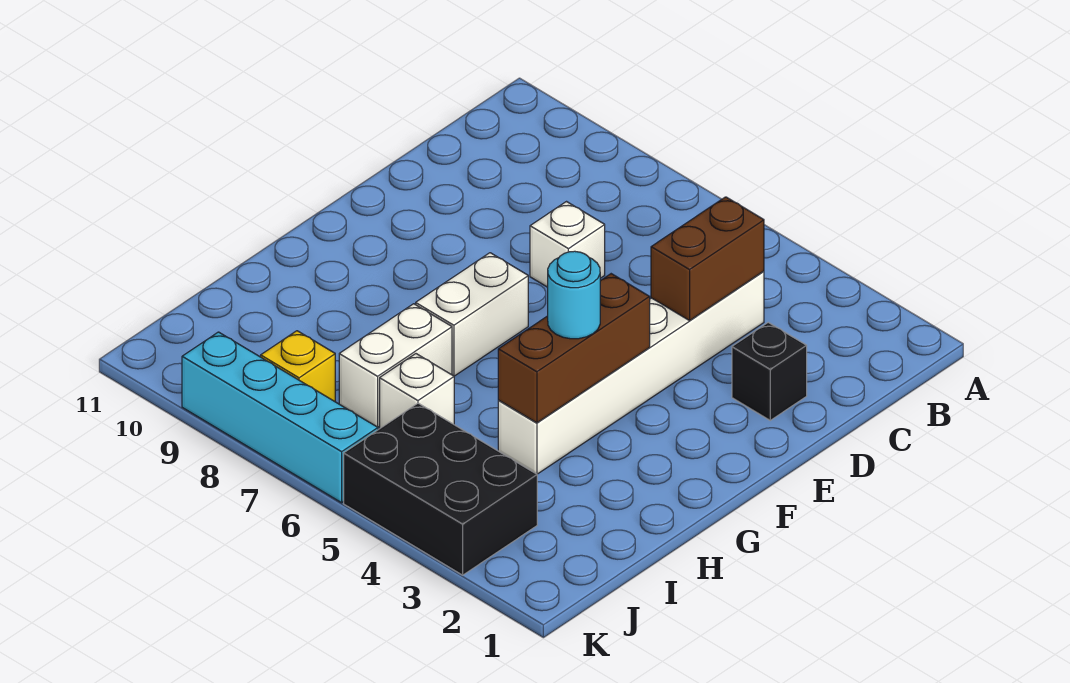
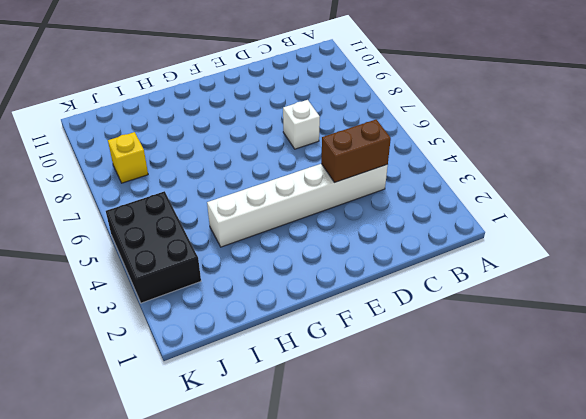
none -> black 1x1 brick [732,322,807,420]
none -> white 1x2 brick [416,253,528,376]
none -> white 1x2 brick [339,304,452,427]

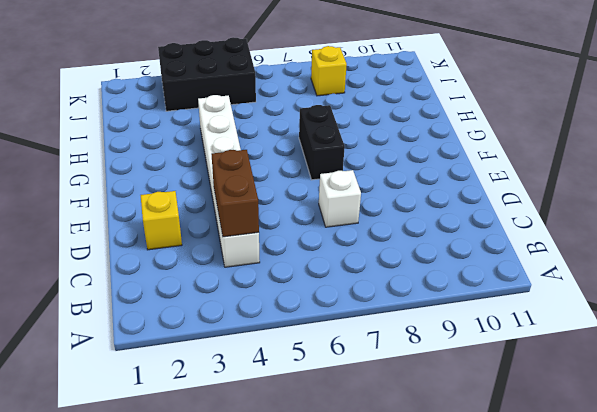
yellow 1x1 brick [141,191,182,250] -> black 1x1 brick [732,322,807,420]
black 1x2 brick [299,105,345,180] -> white 1x2 brick [416,253,528,376]
none -> white 1x2 brick [339,304,452,427]
none -> white 1x1 brick [380,354,454,428]
none -> cyan 1x4 brick [182,332,378,503]

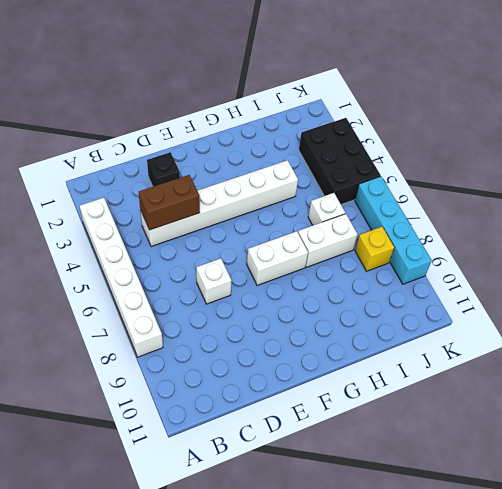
white 1x6 brick [80,198,163,357] -> none
none -> brown 1x3 brick [498,274,650,423]
none -> cyan 1x1 round brick [548,251,600,339]

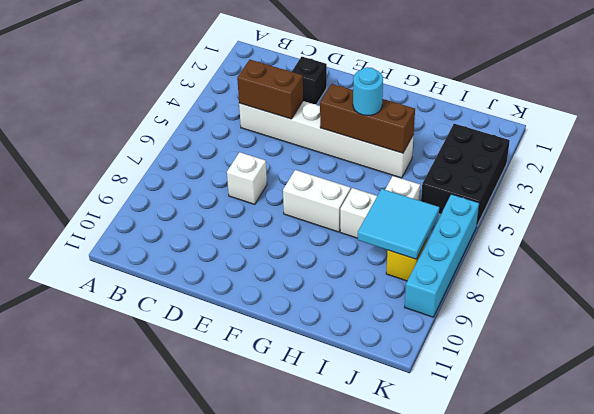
cyan 2x2 tile [358,189,439,259] -> none

